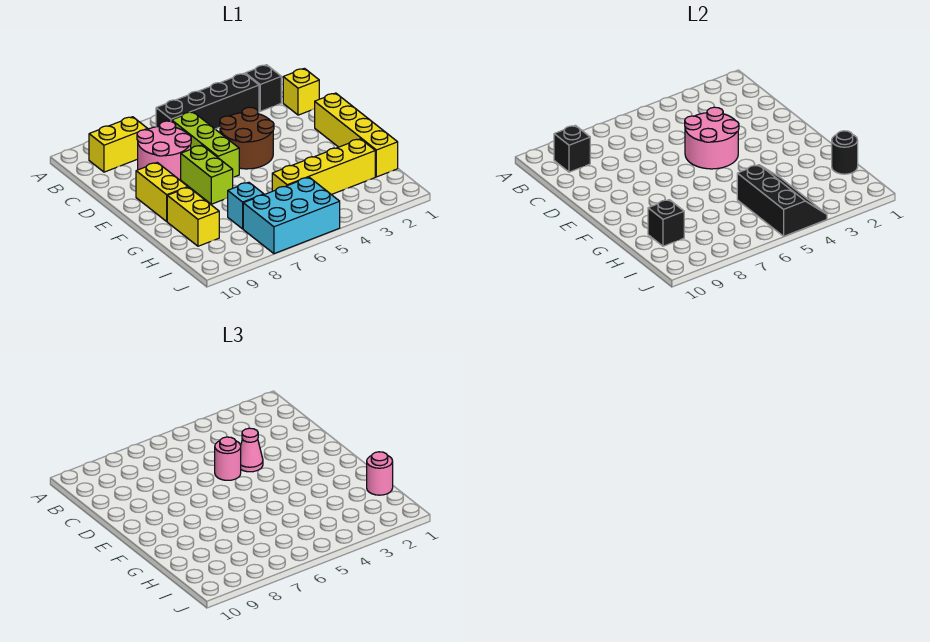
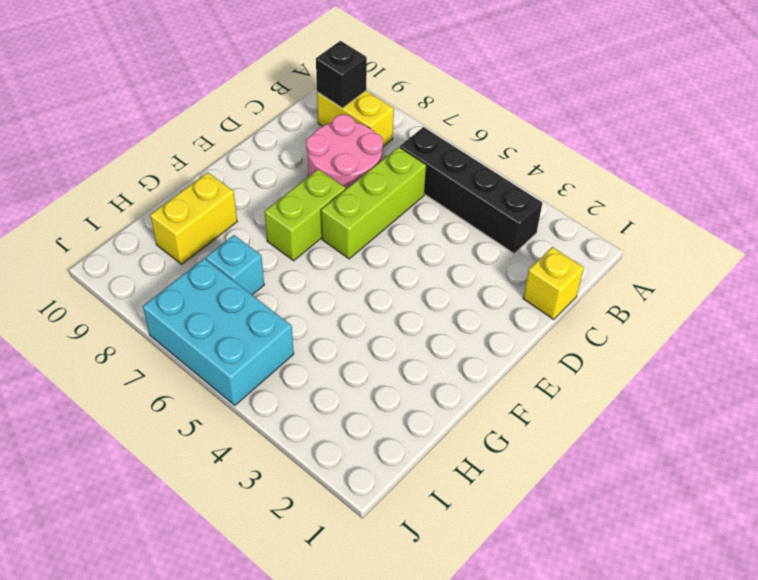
none -> black 1x1 brick [245,65,281,111]
none -> brown 2x2 round brick [220,107,274,169]
none -> yellow 1x4 brick [315,93,398,177]

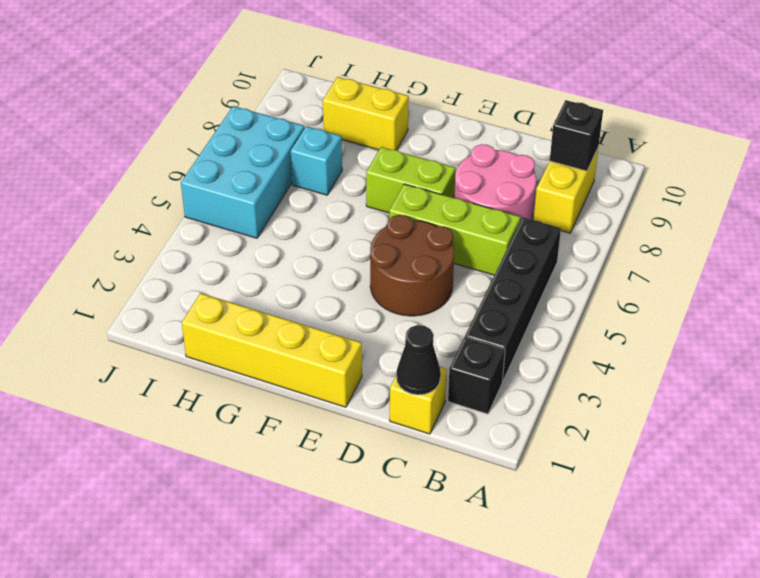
black 1x1 cone [397,325,441,395] -> none
none -> yellow 1x2 brick [136,163,188,221]
none -> yellow 1x4 brick [272,139,375,195]
none -> pink 2x2 round brick [685,107,739,169]

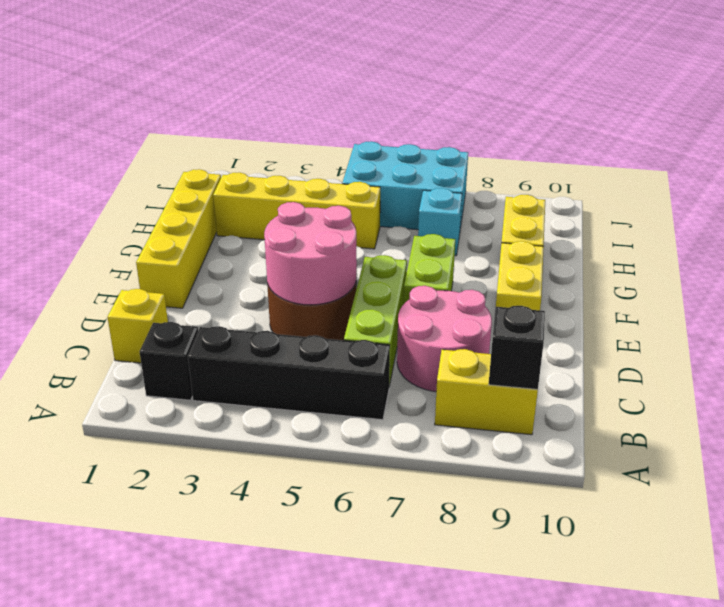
none -> black 1x1 round brick [832,131,858,174]
none -> black 2x3 slope [737,165,827,236]
none -> black 1x1 brick [648,200,684,246]

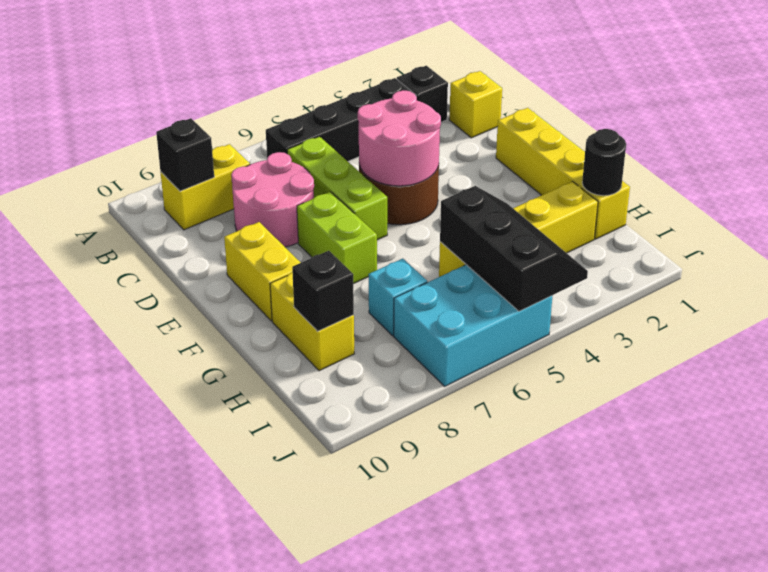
none -> pink 1x1 cone [241,428,263,472]
none -> pink 1x1 round brick [215,437,241,480]
none -> pink 1x1 round brick [367,452,393,495]

